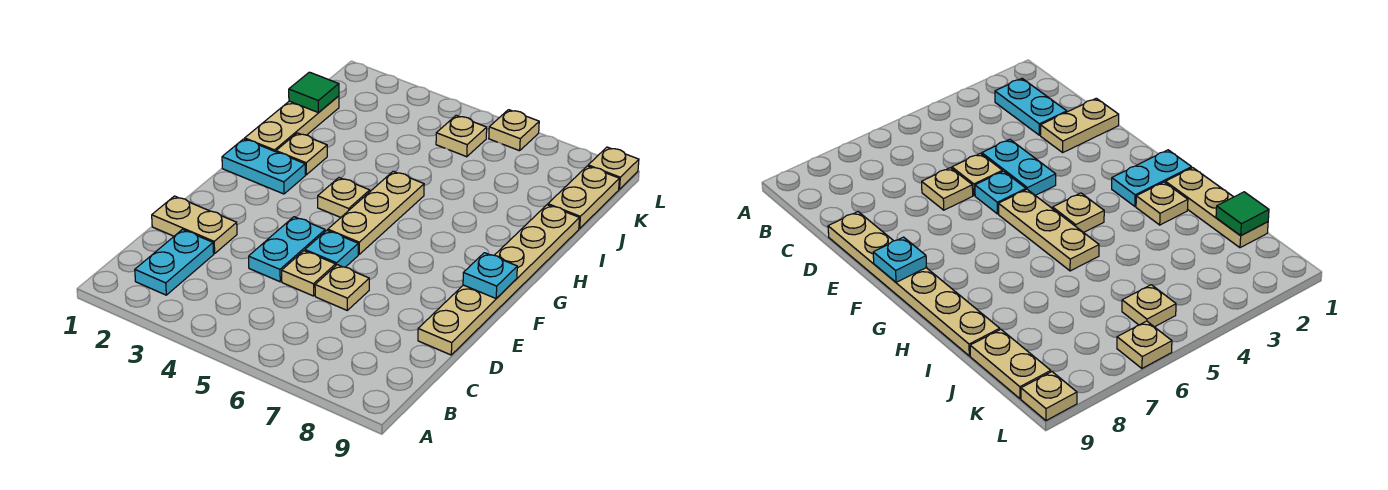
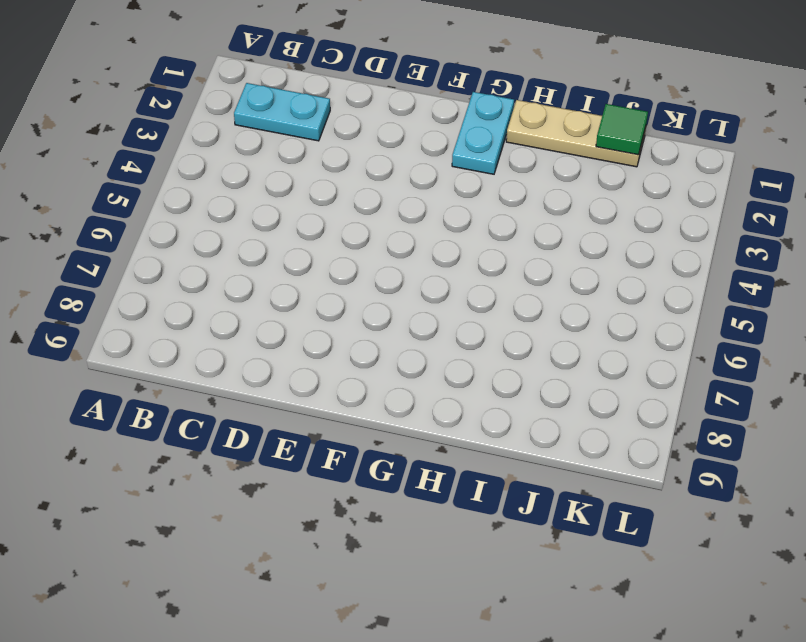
none -> tan 1x2 plate [152,196,237,254]
none -> cyan 1x2 plate [249,217,325,282]
none -> tan 1x1 plate [282,251,336,296]

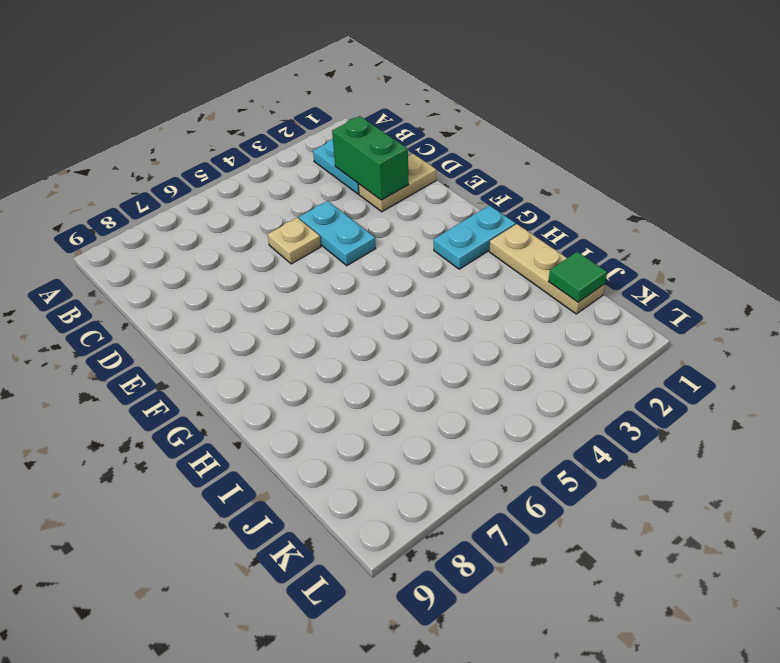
green 1x2 brick [332,116,409,200] -> none
none -> tan 1x1 plate [315,265,369,310]
none -> tan 1x6 plate [418,205,579,355]
none -> cyan 1x1 plate [305,230,358,267]

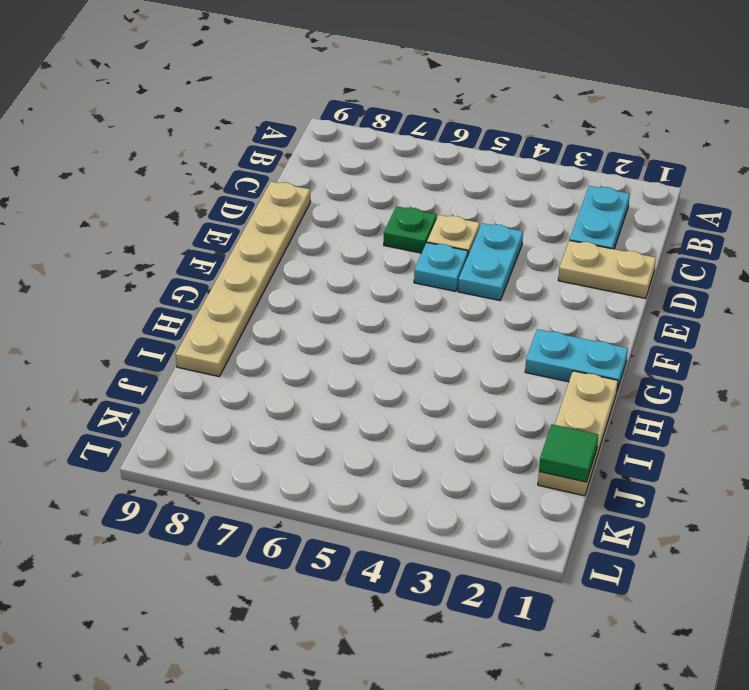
green 1x1 plate [384,206,437,253] -> tan 1x1 plate [315,265,369,310]
none -> tan 1x3 plate [328,171,424,254]
none -> tan 1x1 plate [318,178,370,217]
none -> tan 1x1 plate [276,133,327,175]

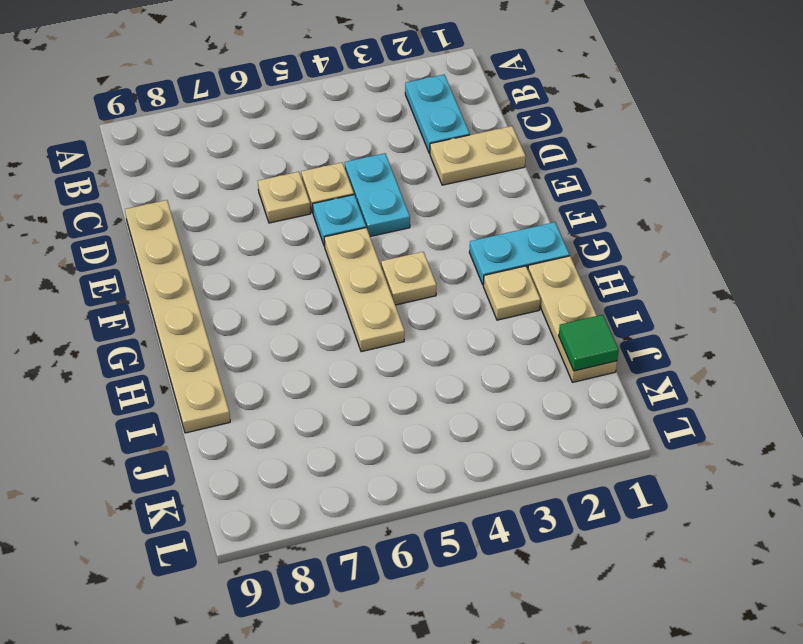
none -> tan 1x2 plate [548,166,619,229]
none -> tan 1x1 plate [436,115,487,157]
none -> tan 1x1 plate [489,110,539,151]

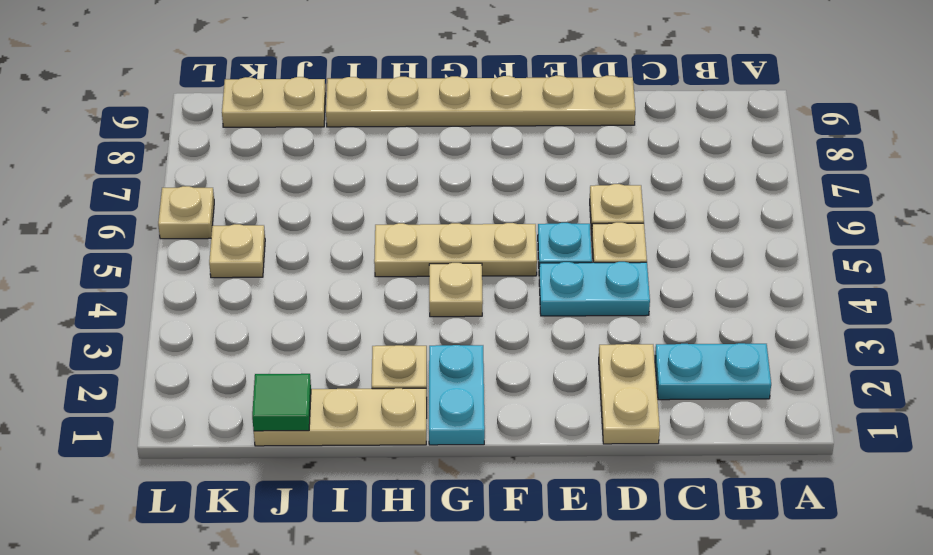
none -> tan 1x1 plate [588,147,639,189]
none -> cyan 1x1 plate [463,253,517,298]

